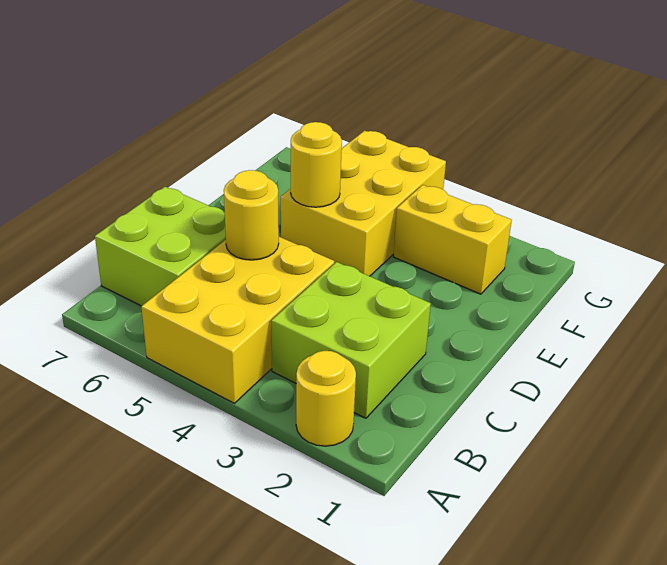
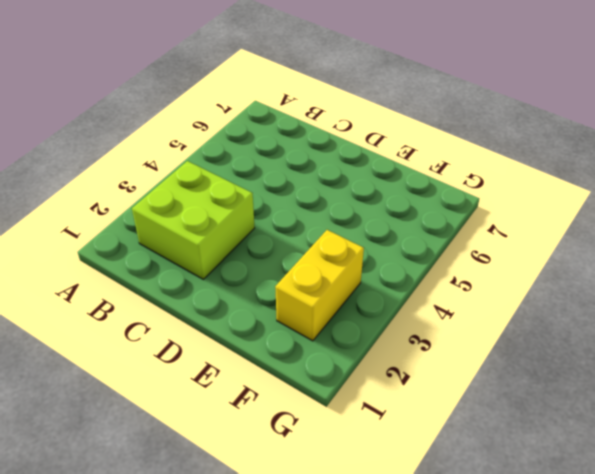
none -> yellow 1x1 round brick [296,351,356,446]
none -> yellow 2x3 brick [141,237,334,403]

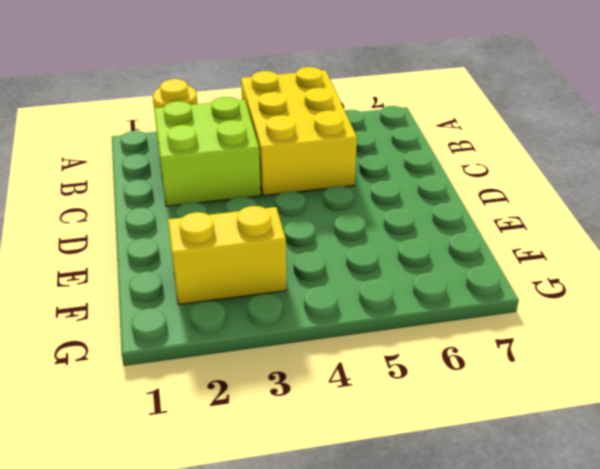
none -> lime 2x2 brick [95,187,226,306]
none -> yellow 2x3 brick [281,131,446,276]

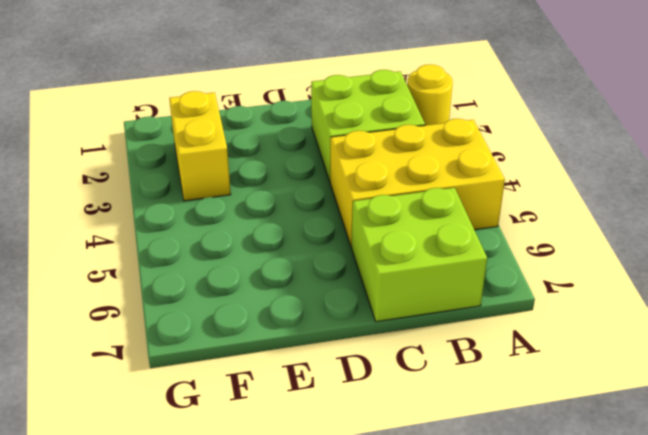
none -> yellow 2x3 brick [281,131,446,276]
none -> yellow 1x1 round brick [224,170,279,260]

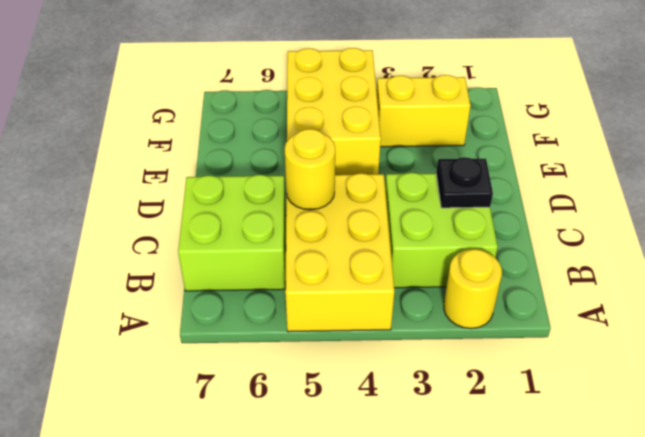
black 1x1 plate [436,157,493,208] -> none
none -> yellow 1x1 round brick [291,122,342,207]

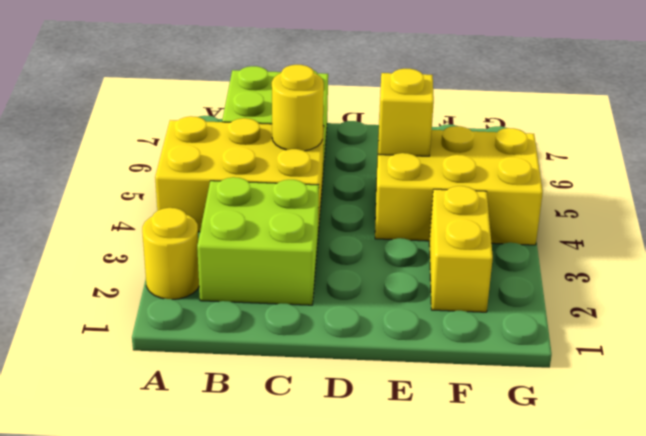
yellow 1x1 brick [378,69,434,156] -> yellow 1x1 round brick [291,122,342,207]

